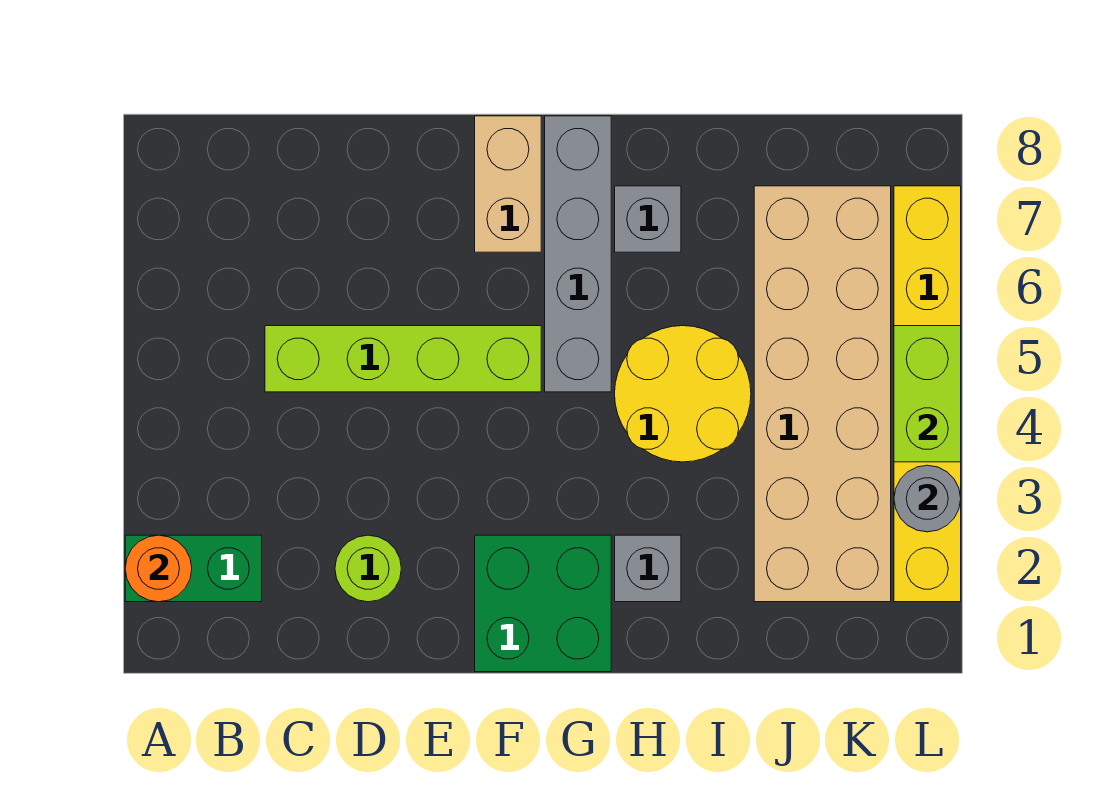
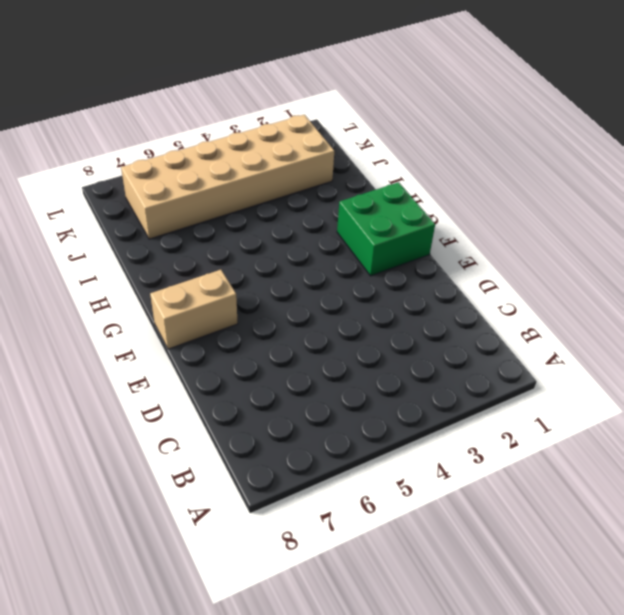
none -> green 1x2 brick [125,535,262,602]
none -> lime 1x4 brick [265,326,541,392]
none -> lime 1x1 round brick [335,535,401,602]

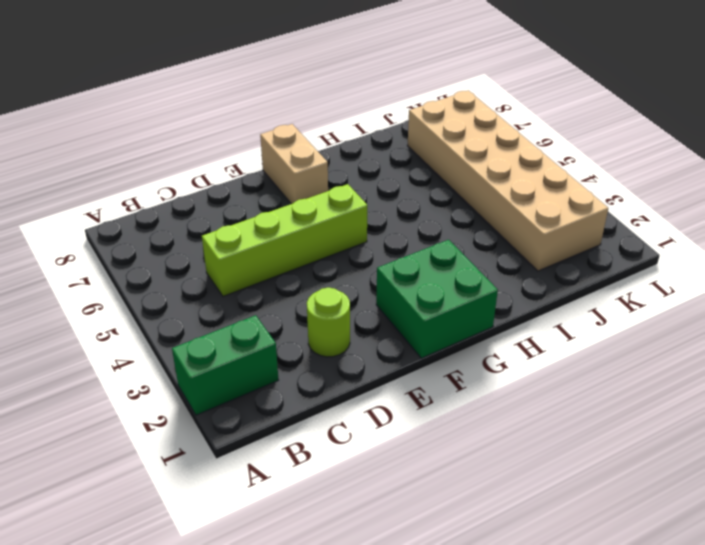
none -> grey 1x4 brick [545,116,611,392]
none -> grey 1x1 brick [615,535,681,602]
none -> yellow 2x2 round brick [615,326,751,462]

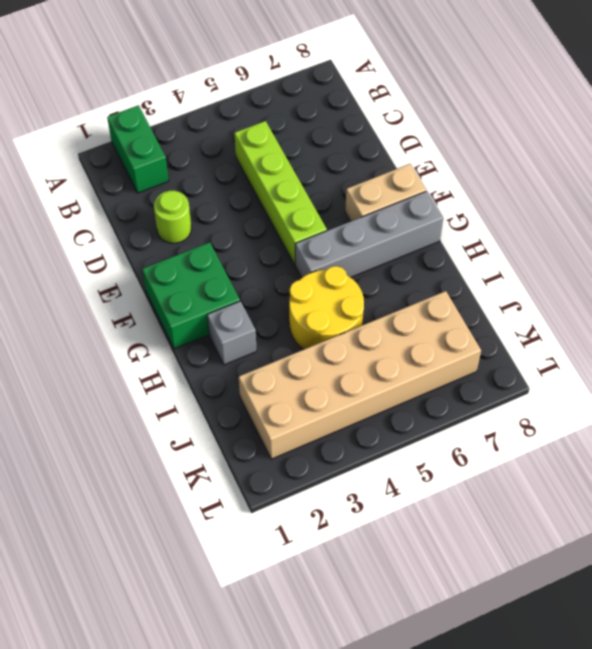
none -> grey 1x1 brick [615,186,681,252]
none -> yellow 1x6 brick [894,186,961,602]
none -> orange 1x1 round brick [125,535,192,602]

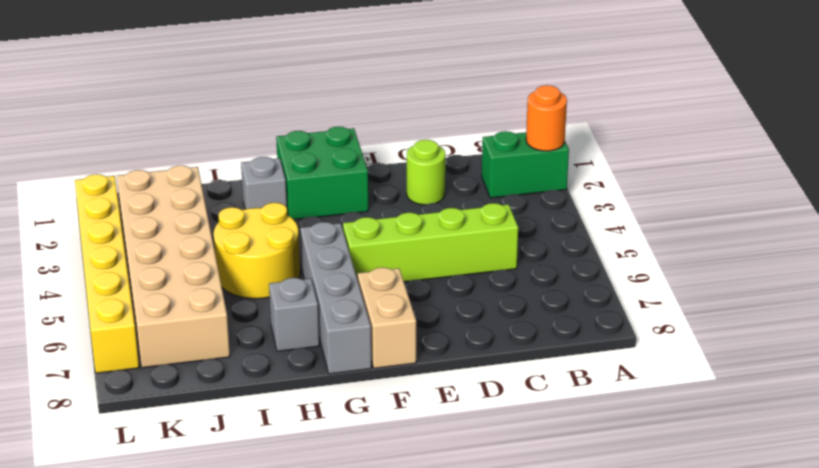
none -> grey 1x1 round brick [894,465,961,532]
none -> lime 1x2 brick [894,326,961,462]

